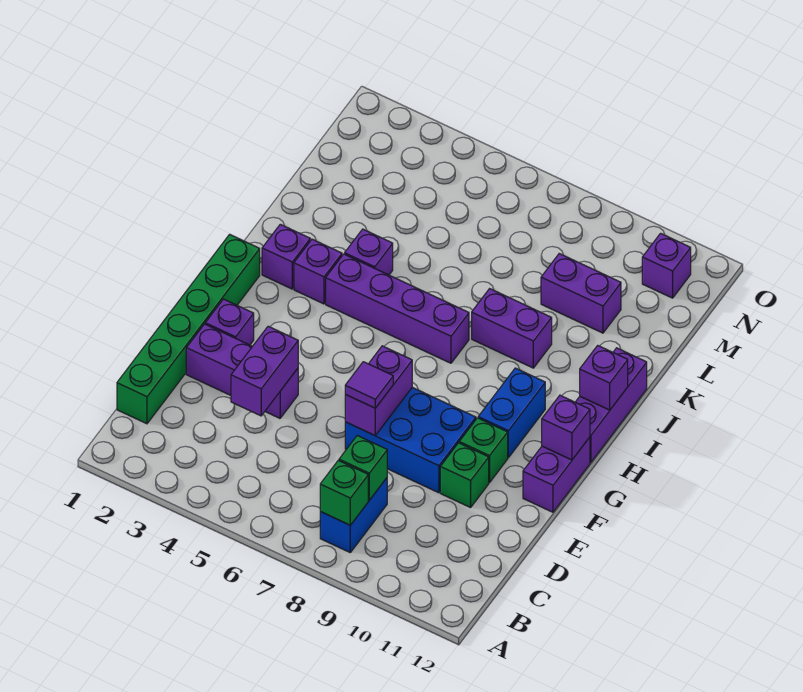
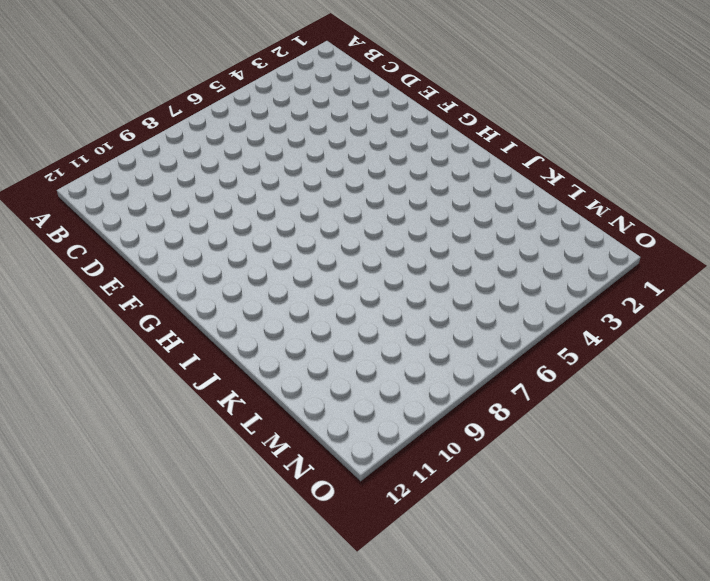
none -> blue 1x2 brick [320,478,387,552]
none -> green 1x6 brick [117,234,260,424]
none -> purple 1x3 brick [186,324,298,418]

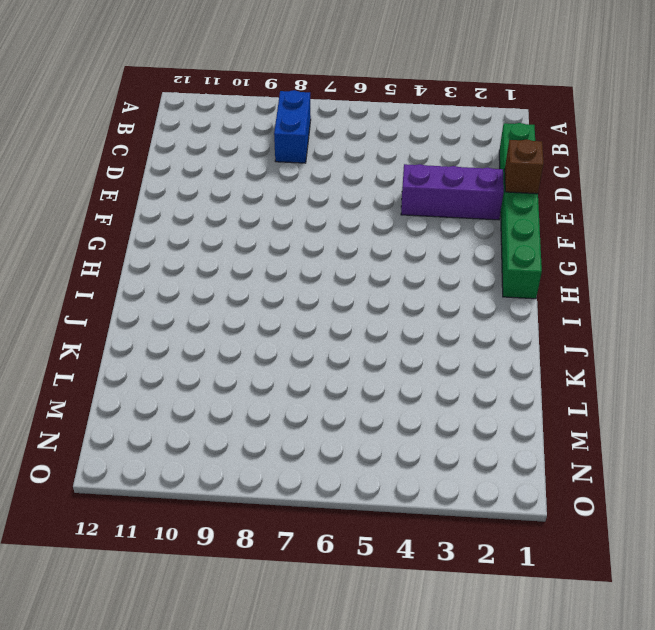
brown 1x1 brick [505,139,544,194] -> none
none -> blue 2x3 brick [345,387,476,493]
none -> green 1x1 brick [440,443,489,508]
none -> purple 1x1 brick [205,299,254,345]

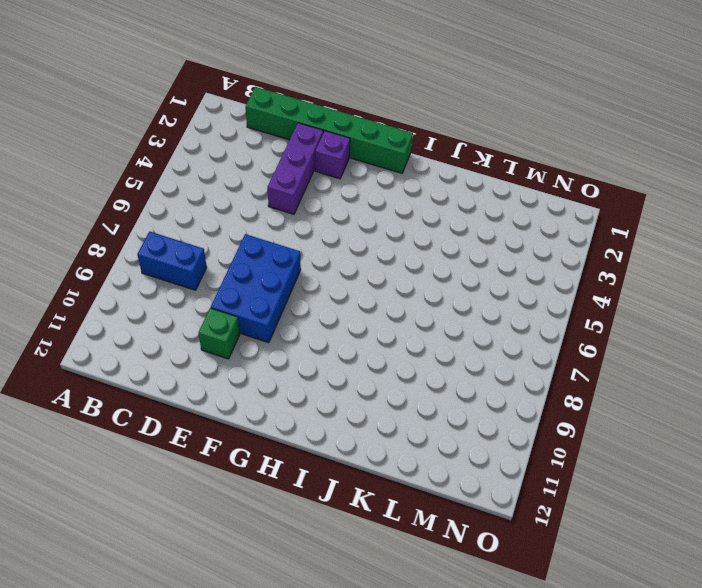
none -> green 1x1 brick [459,418,508,483]
none -> purple 1x2 brick [523,437,590,512]
none -> blue 1x2 brick [478,368,545,458]

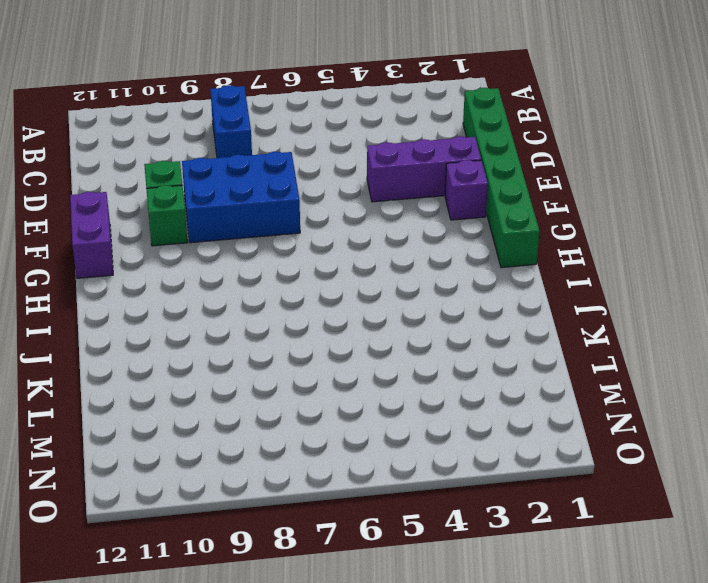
none -> blue 1x2 brick [478,368,545,458]
none -> purple 1x3 brick [576,348,647,463]
none -> purple 1x1 brick [262,224,310,289]

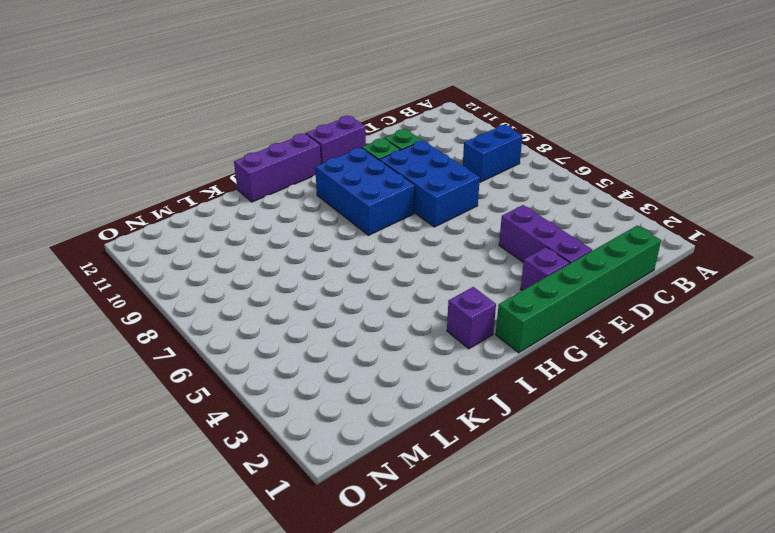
blue 2x3 brick [315,148,415,235] -> blue 1x2 brick [478,368,545,458]
none -> purple 1x1 brick [294,239,342,304]
none -> purple 1x4 brick [326,254,469,363]
none -> purple 1x1 brick [345,229,393,275]

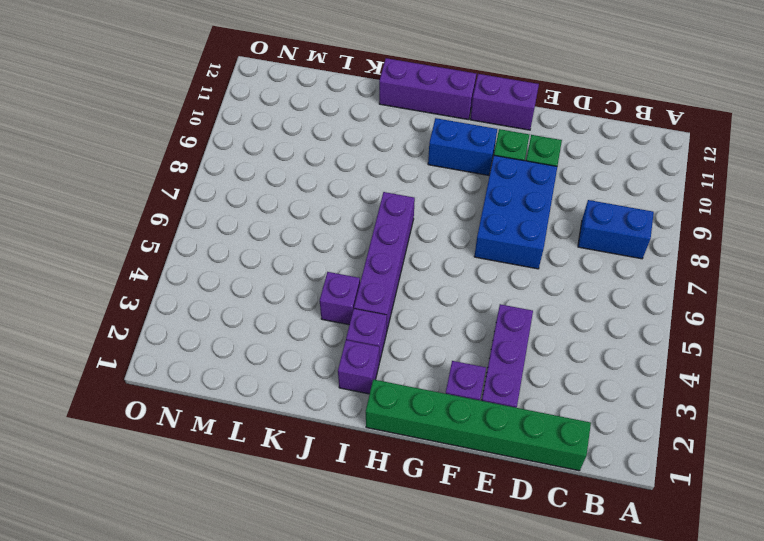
none -> purple 1x2 brick [472,289,552,368]
none -> purple 1x2 brick [541,254,621,333]
none -> purple 1x1 brick [642,233,691,298]

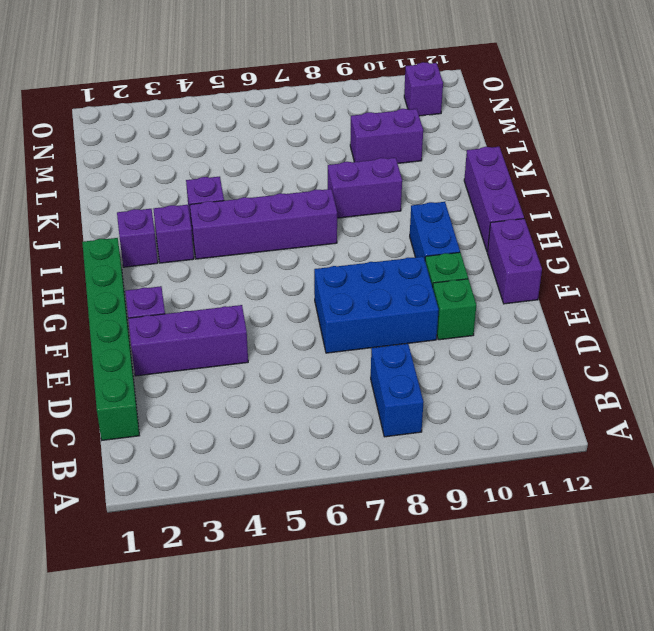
none -> green 1x1 brick [320,460,368,525]
none -> green 1x1 brick [339,436,387,500]
none -> purple 1x2 brick [231,326,298,416]

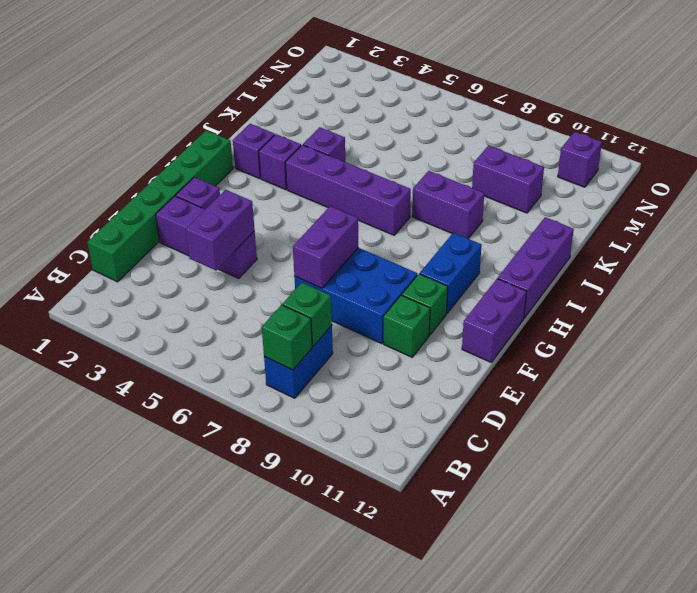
none -> purple 1x1 brick [542,395,590,460]
none -> purple 1x1 brick [580,346,628,410]
none -> purple 1x1 tile [345,362,393,408]

